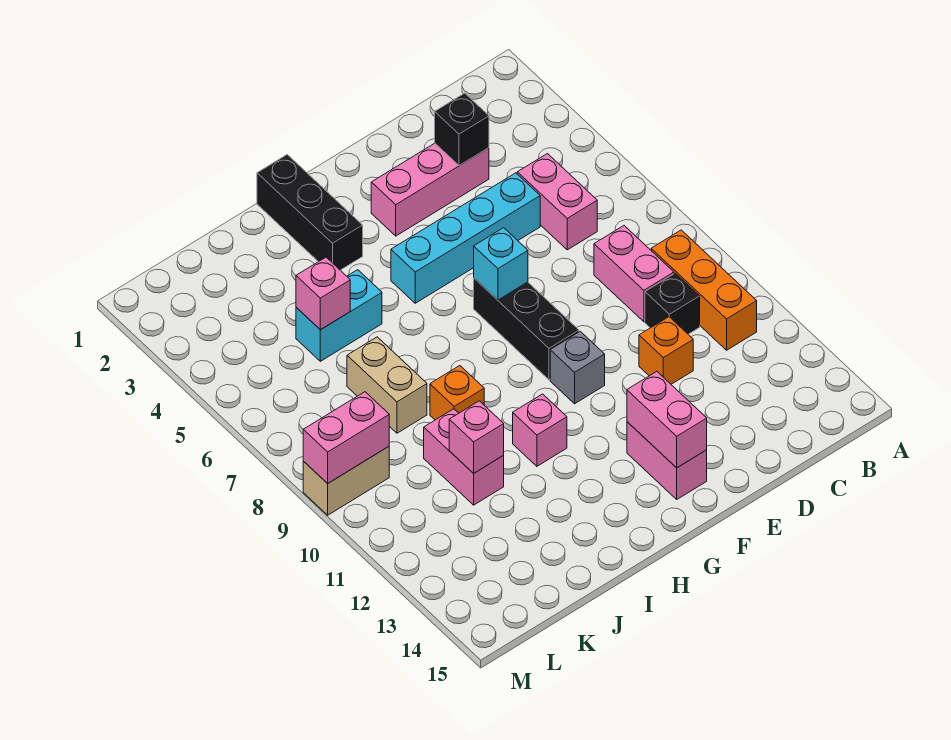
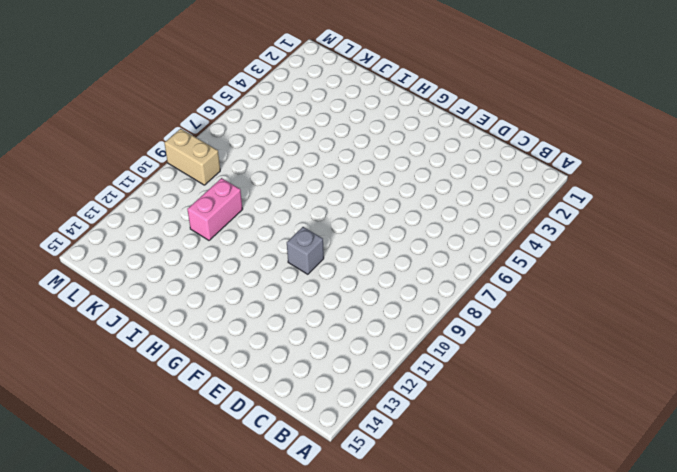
none -> orange 1x3 brick [651,230,757,350]
none -> pink 1x2 brick [517,154,597,250]
none -> pink 1x2 brick [594,226,674,322]

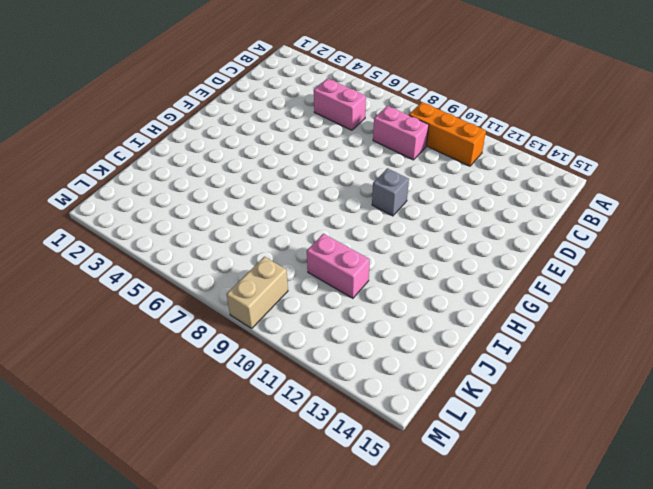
none -> black 1x1 brick [645,273,700,334]
none -> pink 1x3 brick [371,143,489,236]
none -> cyan 1x4 brick [391,173,540,303]

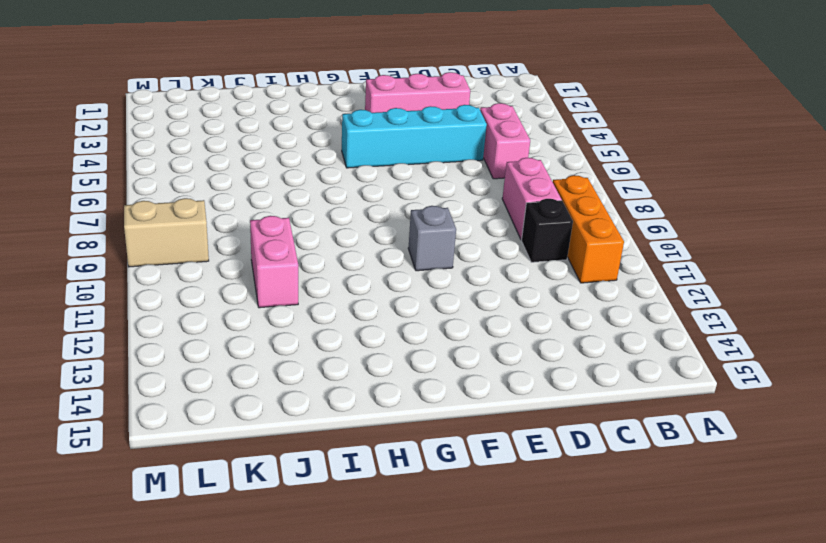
none -> orange 1x1 brick [639,317,693,384]
none -> black 1x3 brick [474,278,579,380]
none -> pink 1x2 brick [627,422,707,499]

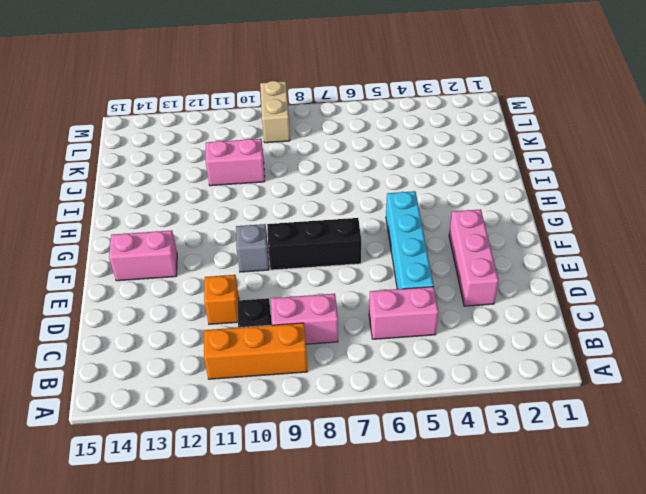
none -> black 1x3 brick [257,155,363,270]
none -> pink 1x1 brick [513,394,567,466]
none -> cyan 1x2 brick [296,270,382,361]

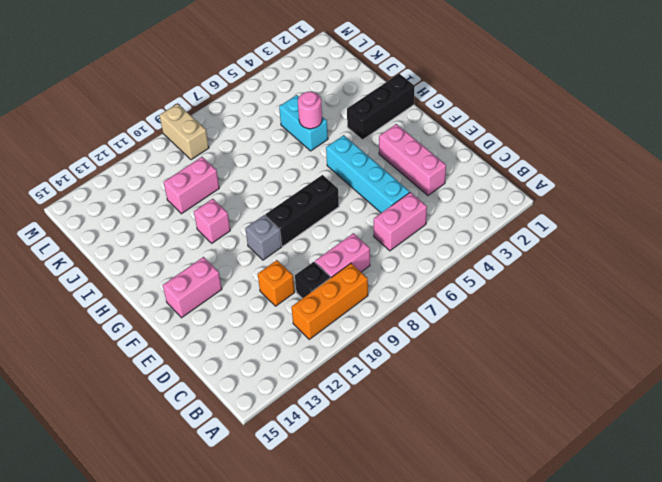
pink 1x1 round brick [298,92,322,129] -> none
none -> orange 1x1 brick [430,366,484,420]
none -> tan 1x2 brick [347,337,427,433]
none -> black 1x1 brick [435,93,489,166]

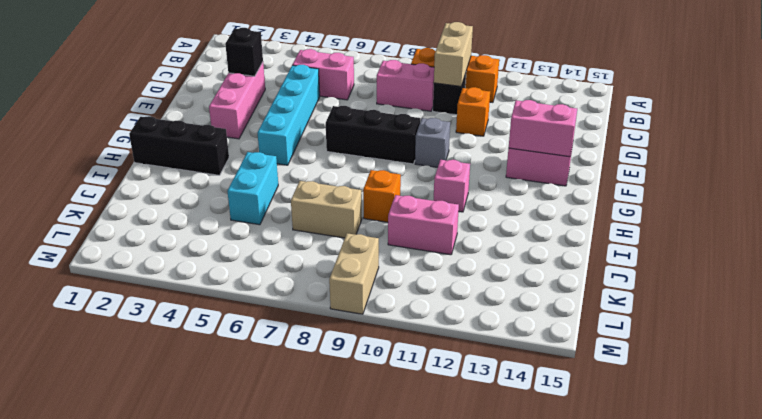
tan 1x2 brick [434,22,473,86] -> none
none -> cyan 1x1 brick [474,228,528,300]
none -> pink 1x1 brick [296,257,350,330]
none -> pink 1x1 brick [449,401,504,473]

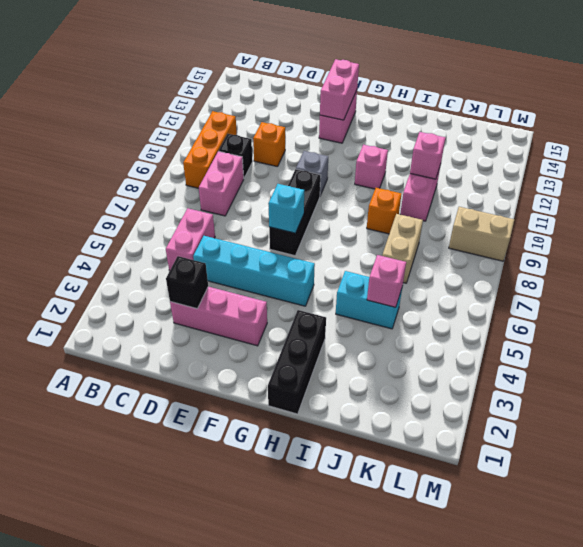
none -> pink 1x2 brick [303,392,389,483]

